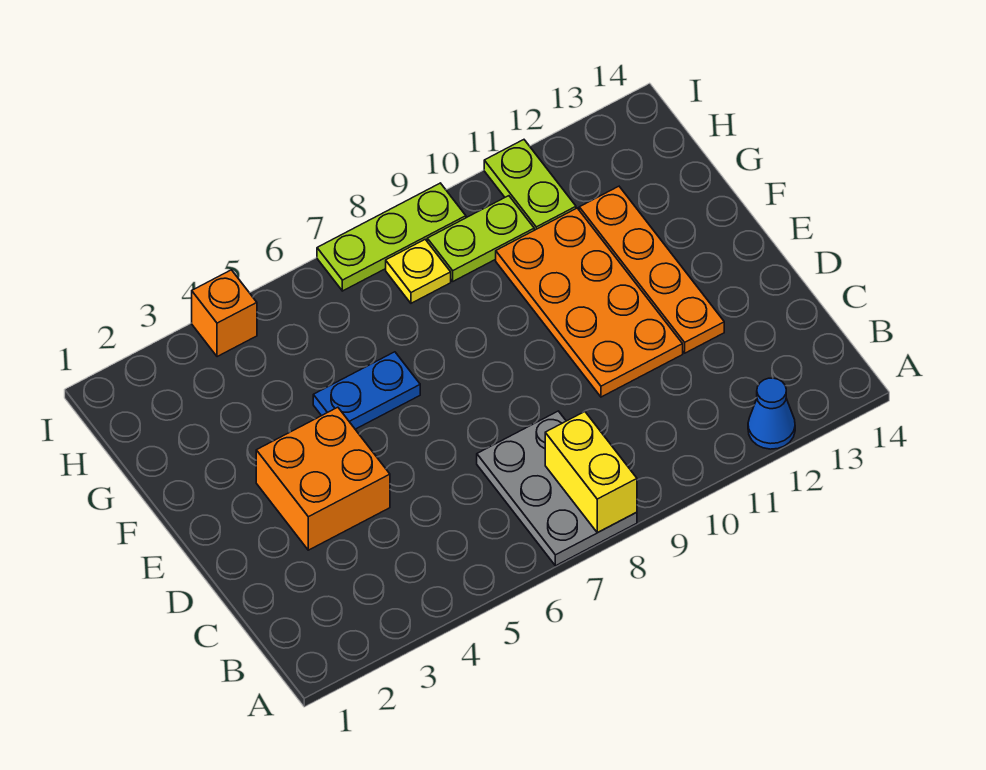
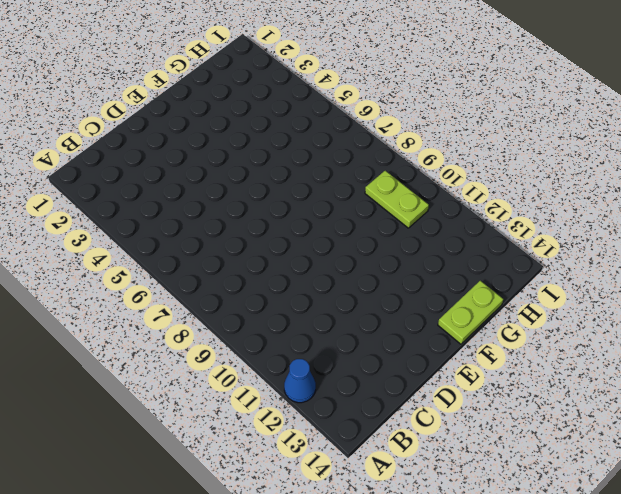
lime 1x2 plate [438,281,503,344] -> lime 1x2 plate moved to [484,140,576,230]
none -> grey 2x3 plate [477,411,637,566]
none -> orange 2x2 brick [256,407,390,550]
none -> orange 2x4 plate [496,208,683,397]

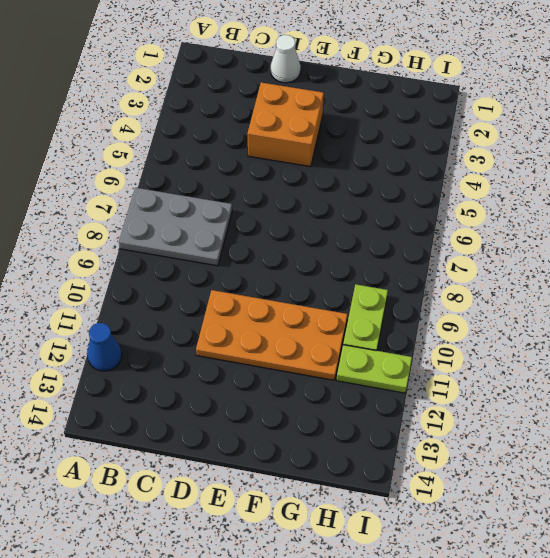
white 1x1 cone [271,35,301,83] -> none
none -> orange 1x4 plate [579,186,724,353]
none -> blue 1x2 plate [313,352,420,429]
none -> yellow 1x1 plate [386,240,451,303]

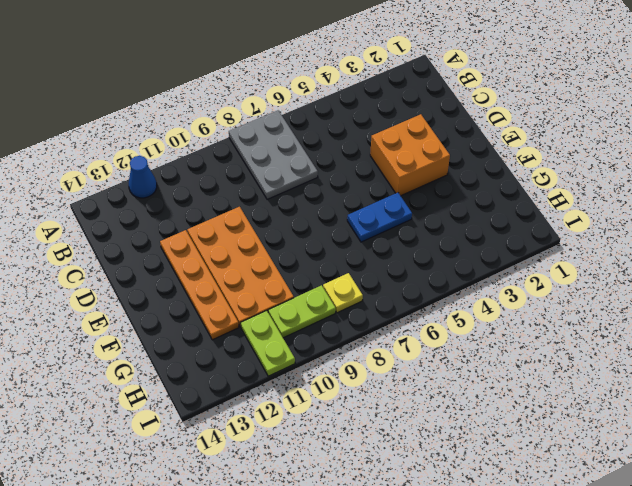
none -> orange 1x1 brick [192,270,257,357]
none -> lime 1x3 plate [317,183,466,291]
none -> yellow 1x2 brick [545,412,637,533]

